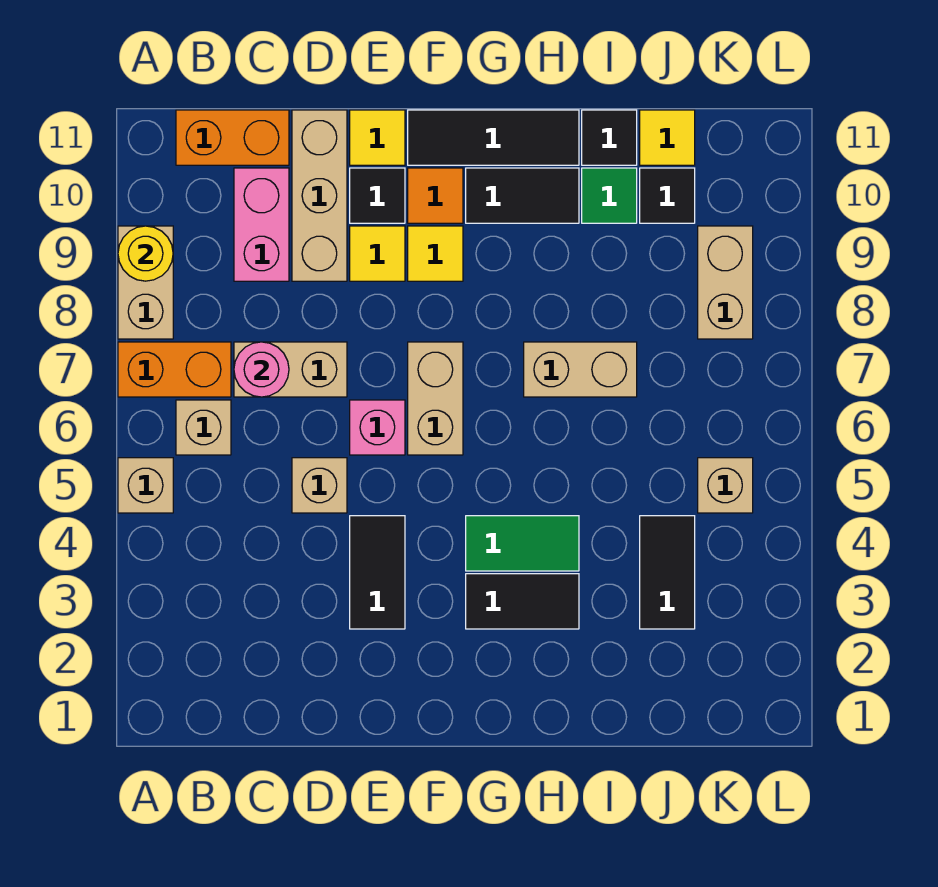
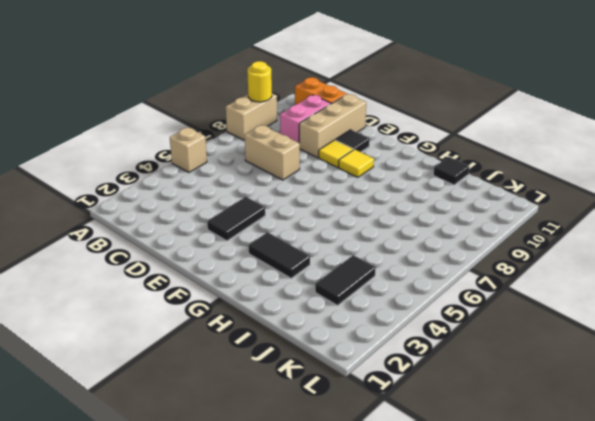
none -> orange 1x2 brick [118,342,231,397]
none -> tan 1x1 brick [176,400,231,455]
none -> tan 1x1 brick [292,458,347,513]
none -> pink 1x1 brick [350,400,405,455]

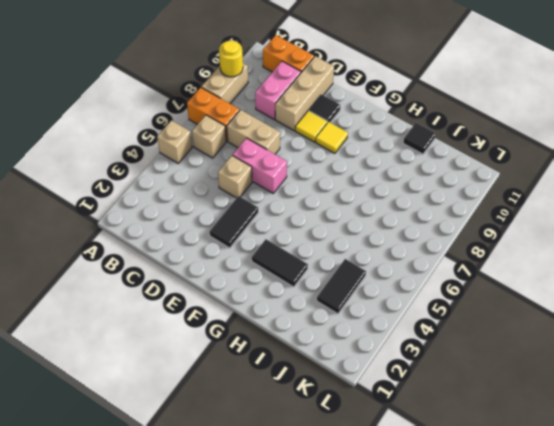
pink 1x2 brick [233,138,287,193] -> pink 1x1 brick [350,400,405,455]
none -> yellow 1x1 tile [350,110,405,165]
none -> tan 1x2 brick [408,342,463,455]
none -> orange 1x1 tile [408,168,463,223]
none -> black 1x3 tile [408,110,579,165]

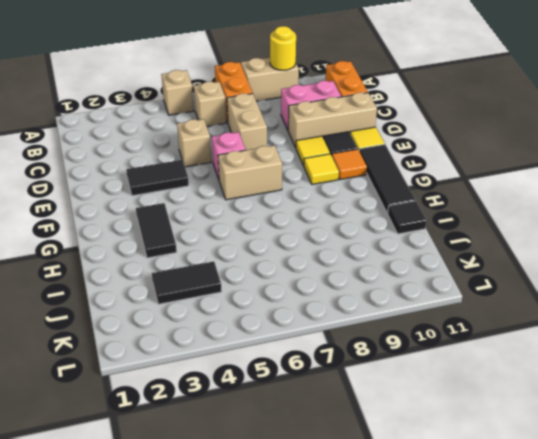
none -> green 1x2 tile [466,516,579,571]
none -> black 1x2 tile [466,168,579,223]
none -> tan 1x2 brick [524,342,637,397]
none -> green 1x1 tile [582,168,637,223]

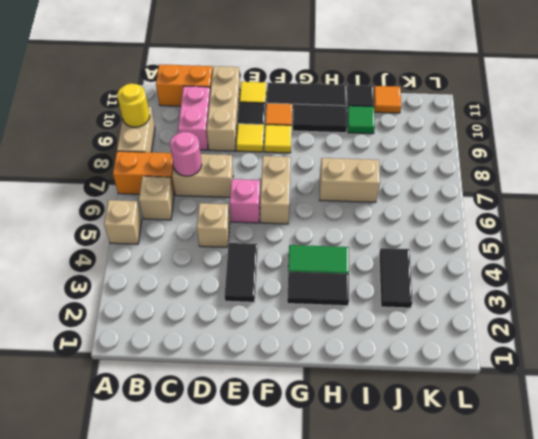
orange 1x1 tile [374,86,401,113] -> yellow 1x1 tile [640,110,695,165]
none -> black 1x1 tile [640,168,695,223]
none -> tan 1x1 brick [698,458,753,513]
none -> tan 1x2 brick [698,226,753,339]

